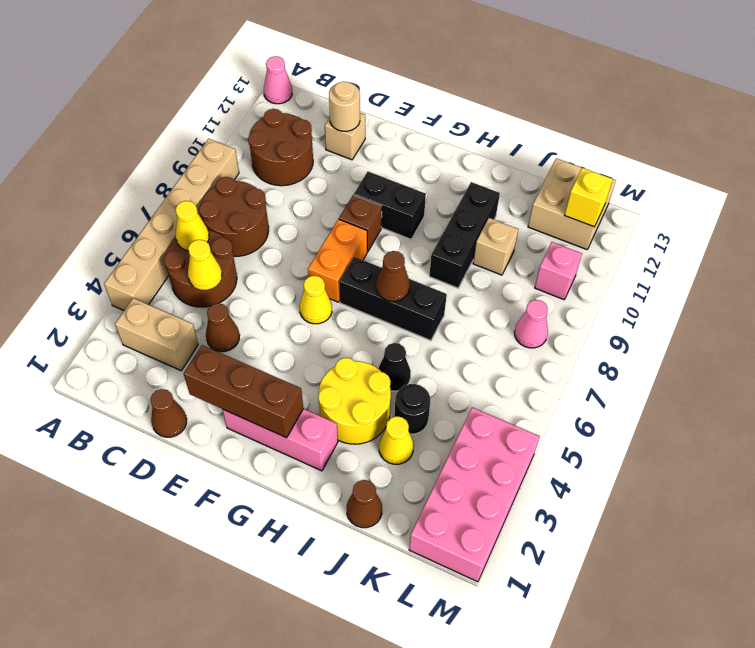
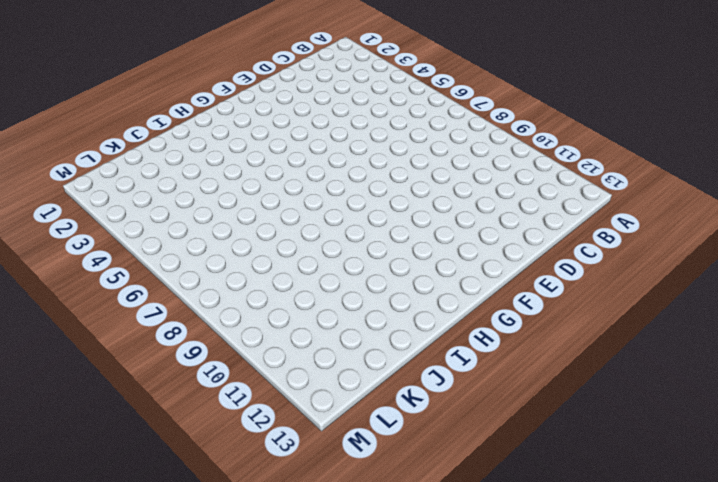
none -> tan 1x6 brick [104,139,239,310]
none -> pink 1x1 cone [264,56,292,104]
none -> tan 1x2 brick [115,298,198,371]
none -> brown 2x2 round brick [164,230,237,307]

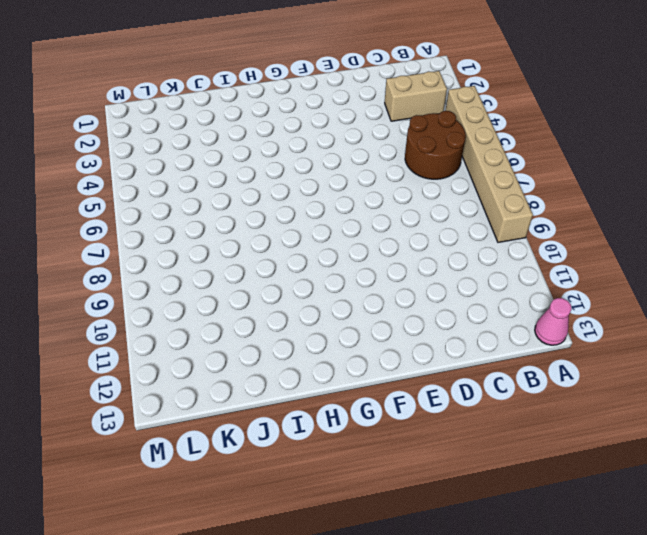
none -> brown 2x2 round brick [199,177,269,257]
none -> brown 2x2 round brick [248,109,313,186]
none -> brown 1x1 cone [150,389,187,437]
none -> brown 1x1 cone [206,303,240,352]

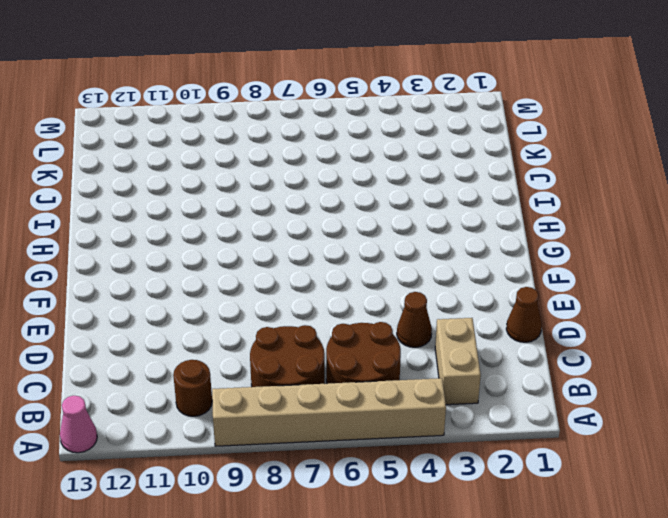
brown 1x1 round brick [173,360,212,416] -> brown 2x2 round brick [248,109,313,186]
none -> tan 1x1 brick [325,113,365,160]
none -> pink 1x3 brick [222,409,338,471]
none -> yellow 1x1 cone [300,276,332,324]
none -> orange 1x2 brick [308,219,367,302]

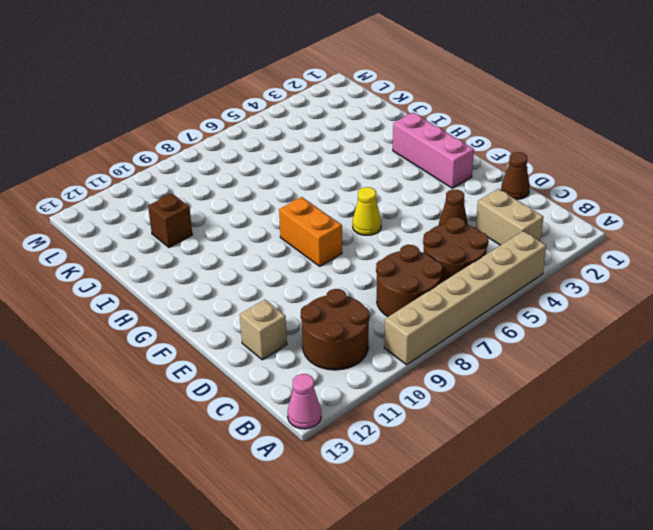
orange 1x2 brick [279,197,342,266] -> orange 1x2 brick turned to [308,219,367,302]
brown 1x1 brick [148,193,192,247] -> brown 1x1 brick moved to [339,195,382,252]
none -> black 1x2 brick [354,171,426,239]
none -> black 1x3 brick [339,257,447,340]
none -> yellow 2x2 round brick [318,358,391,444]
none -> black 1x1 cone [378,343,411,391]

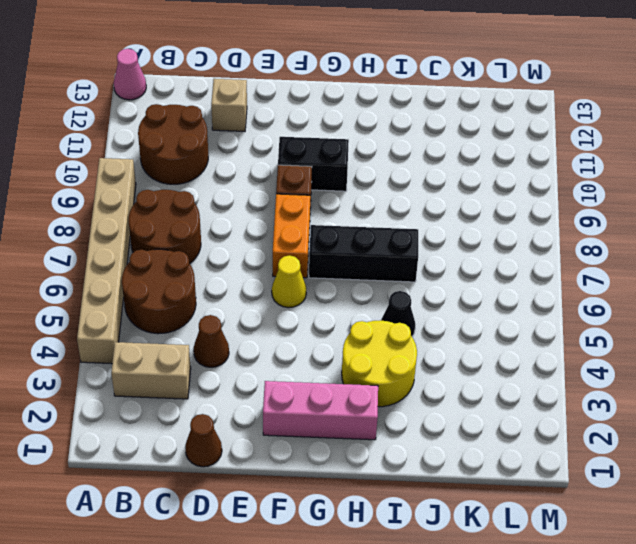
none -> black 1x3 brick [429,182,500,288]
none -> brown 1x1 cone [347,480,382,528]
none -> yellow 1x1 cone [379,416,414,464]
none -> black 1x1 round brick [394,384,430,434]

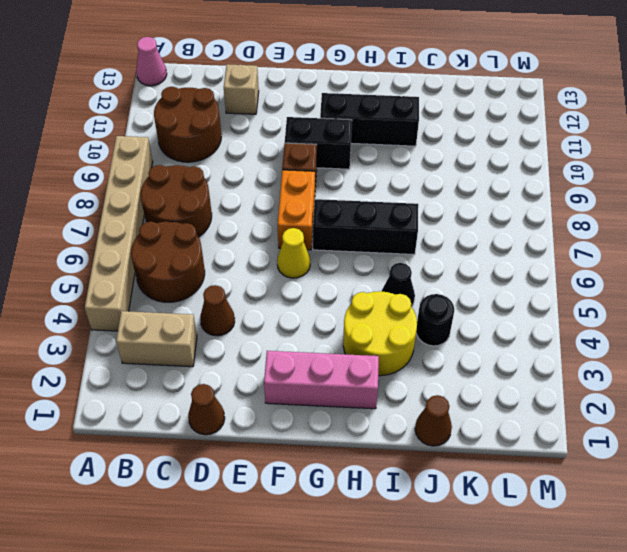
black 1x3 brick [320,93,419,146] -> black 1x3 brick turned to [429,182,500,288]
none -> yellow 1x1 cone [379,416,414,464]
none -> tan 1x1 brick [473,218,518,275]
none -> tan 2x2 brick [528,158,616,249]
none -> pink 2x4 brick [409,408,540,582]

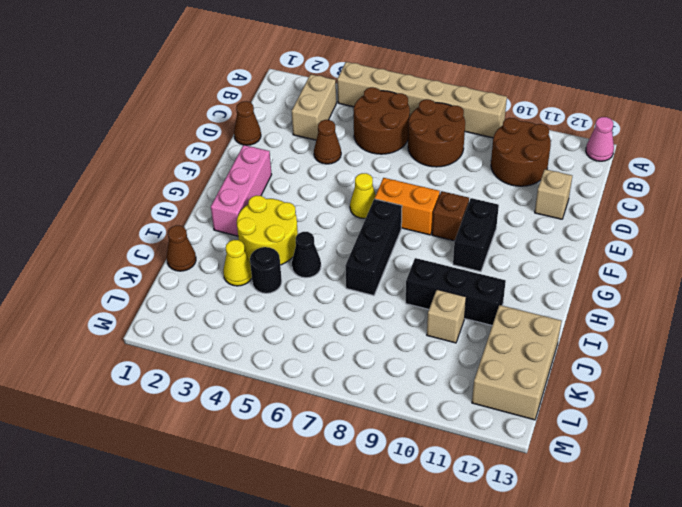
tan 2x3 brick [472,305,561,420] -> tan 2x2 brick [528,158,616,249]
none -> pink 2x4 brick [409,408,540,582]
none -> pink 1x1 cone [515,300,548,348]
none -> pink 1x1 brick [535,242,582,300]
none -> yellow 1x1 cone [176,201,209,251]

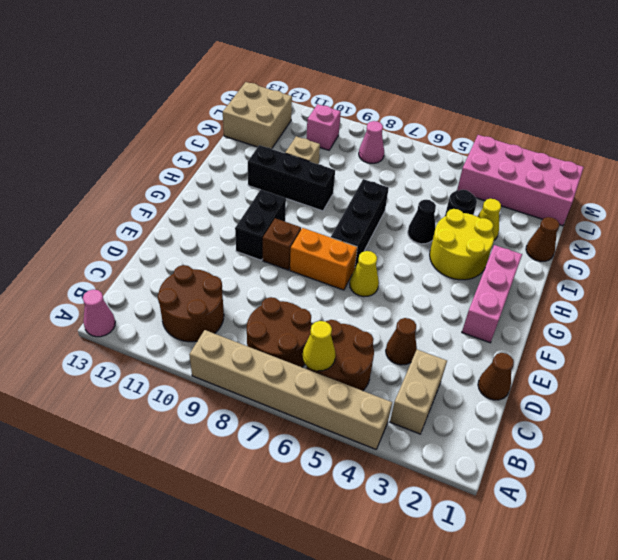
none -> tan 1x1 brick [325,113,365,160]
none -> yellow 1x1 cone [188,240,222,290]
none -> tan 1x1 round brick [329,82,360,131]
none -> brown 1x3 brick [184,345,303,438]

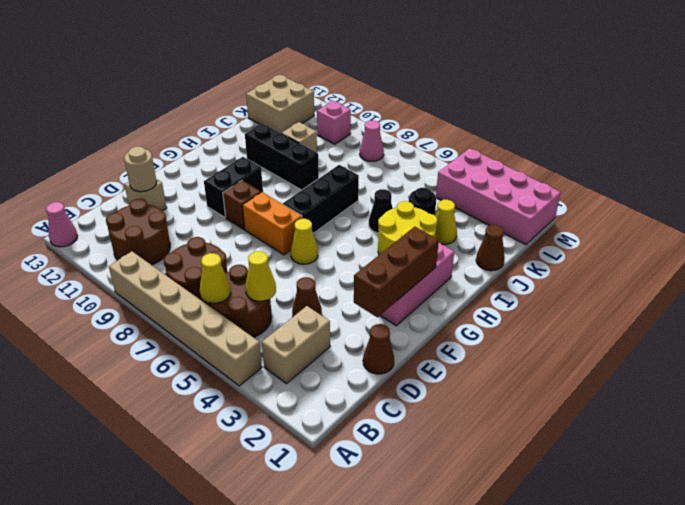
none -> brown 1x1 cone [376,251,410,301]
none -> yellow 1x1 brick [564,168,613,227]

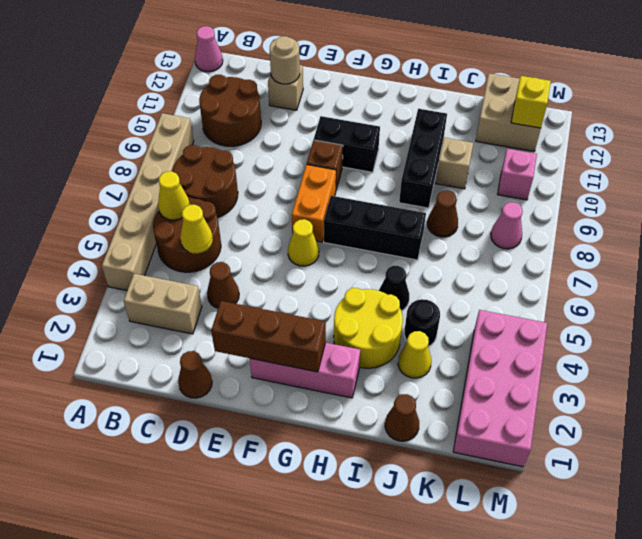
brown 1x1 cone [427,190,458,237] -> brown 1x1 cone moved to [376,251,410,301]

